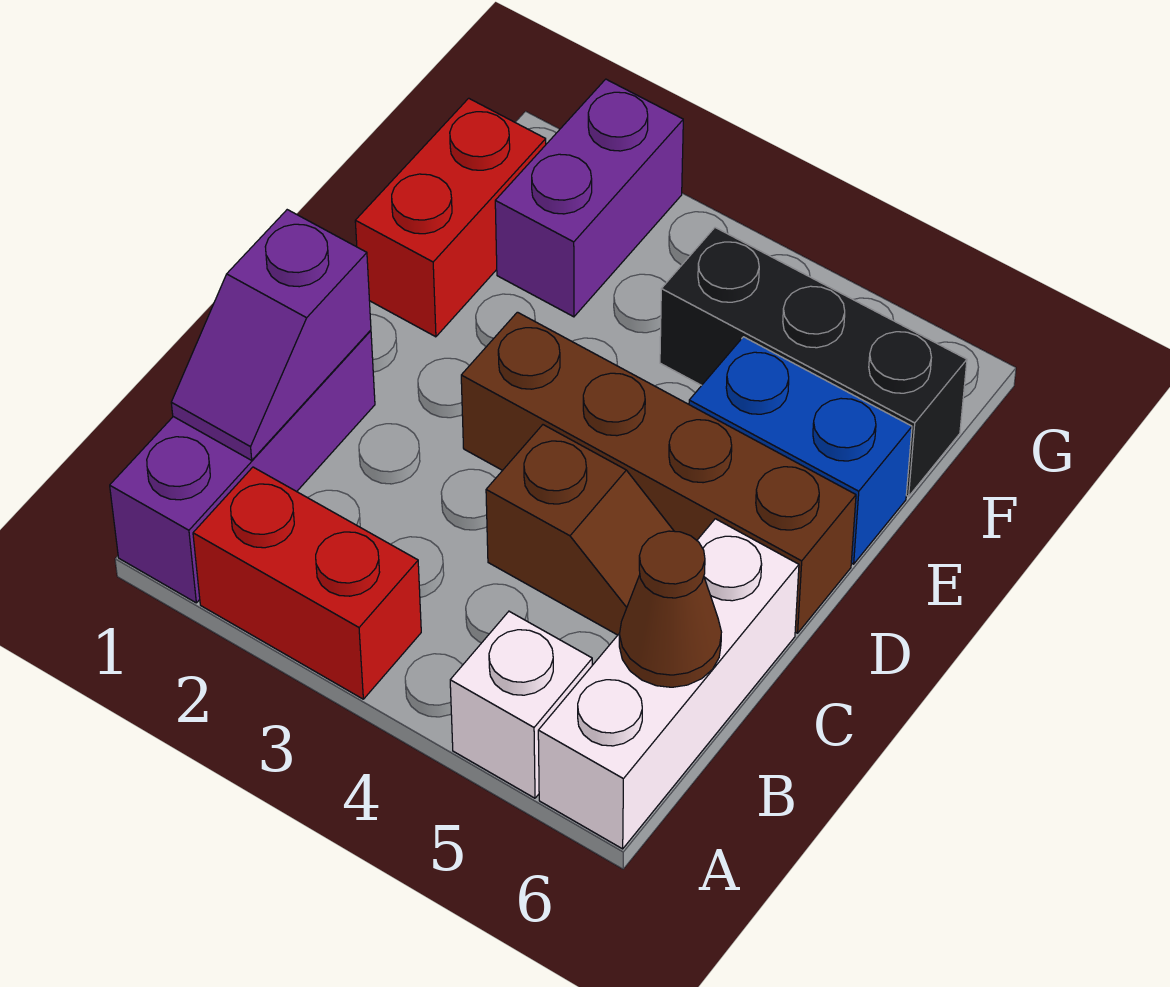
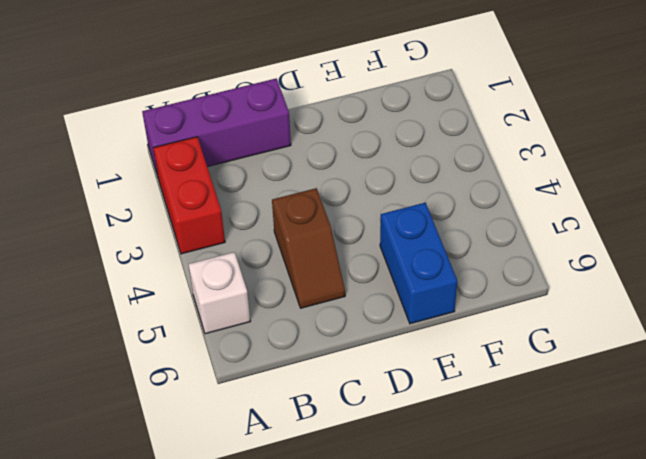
none -> white 1x3 brick [538,519,799,849]
none -> brown 1x4 brick [461,312,856,633]
none -> red 1x2 brick [355,98,546,337]

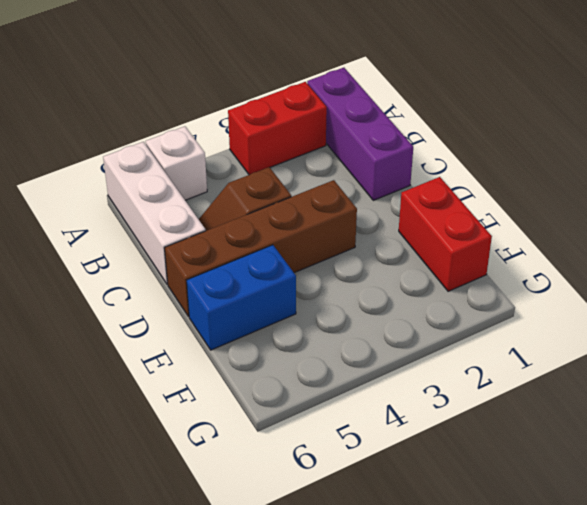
none -> purple 1x2 brick [495,79,683,317]
none -> black 1x3 brick [660,228,967,496]
none -> purple 1x2 slope [171,210,371,460]

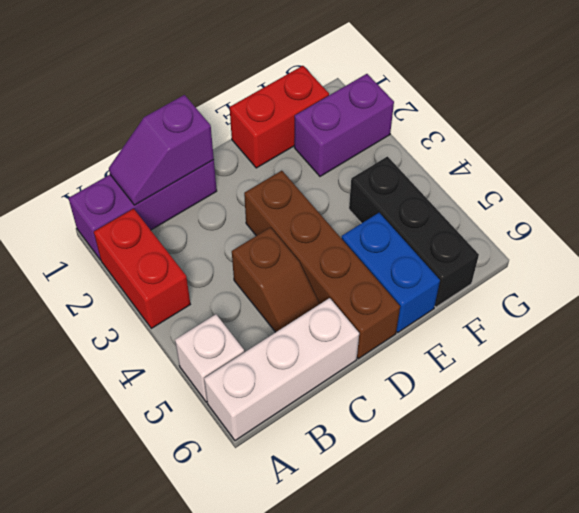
none -> brown 1x1 cone [619,531,721,687]

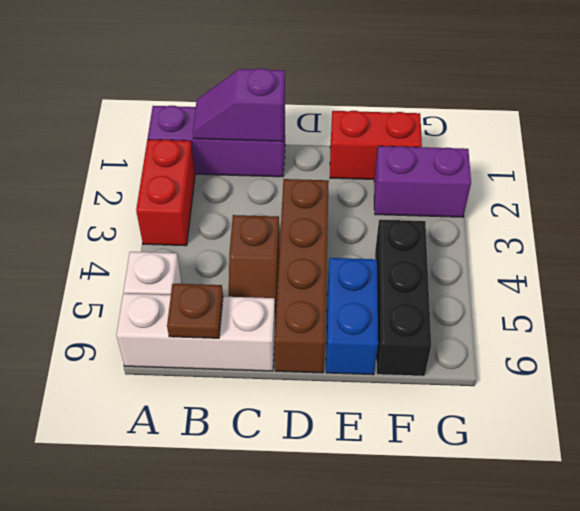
brown 1x1 plate [167,284,223,338] -> brown 1x1 cone [619,531,721,687]

